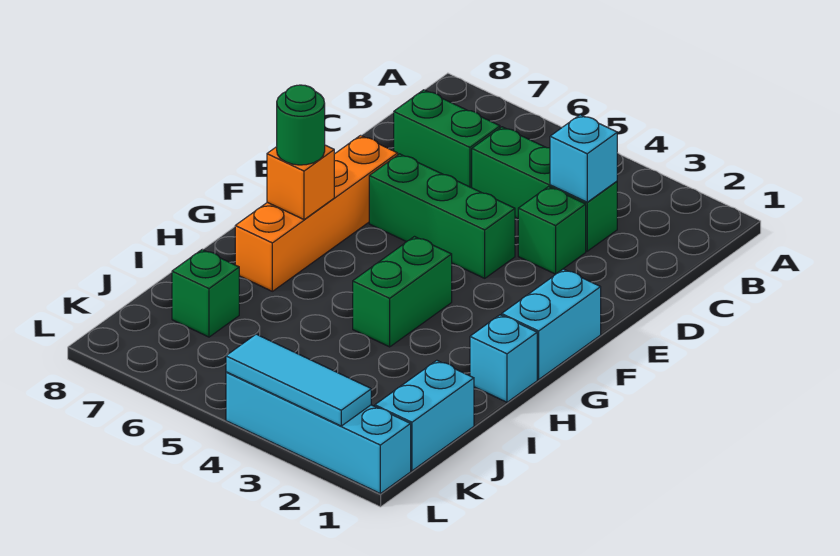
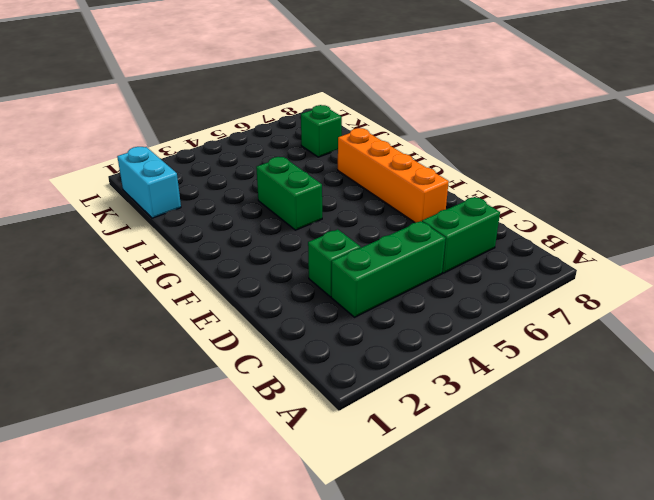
none -> green 1x3 brick [369,154,515,278]
none -> cyan 1x2 brick [502,269,601,379]
none -> cyan 1x1 brick [470,315,537,402]

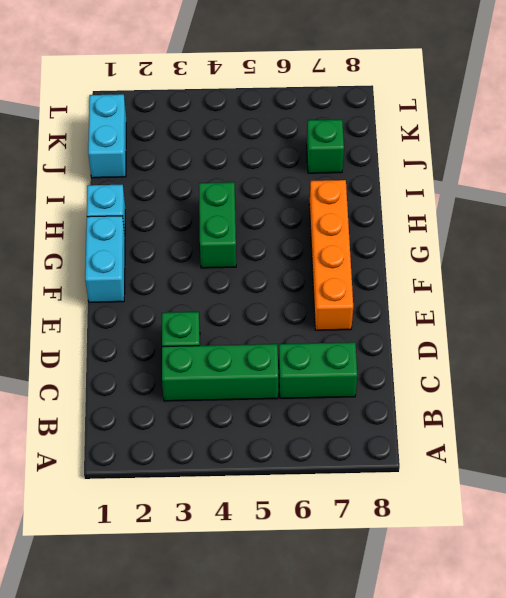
none -> green 1x3 brick [369,154,515,278]
none -> cyan 1x4 brick [226,372,411,493]
none -> cyan 1x1 brick [550,115,617,202]

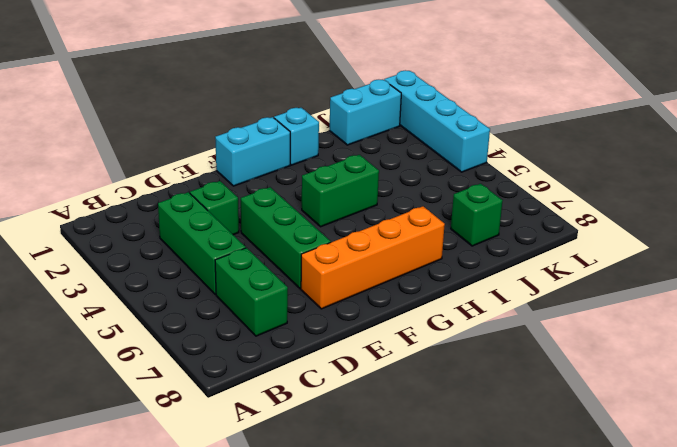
none -> cyan 1x1 brick [550,115,617,202]
none -> orange 1x1 brick [267,145,334,220]
none -> cyan 1x3 tile [226,334,371,426]

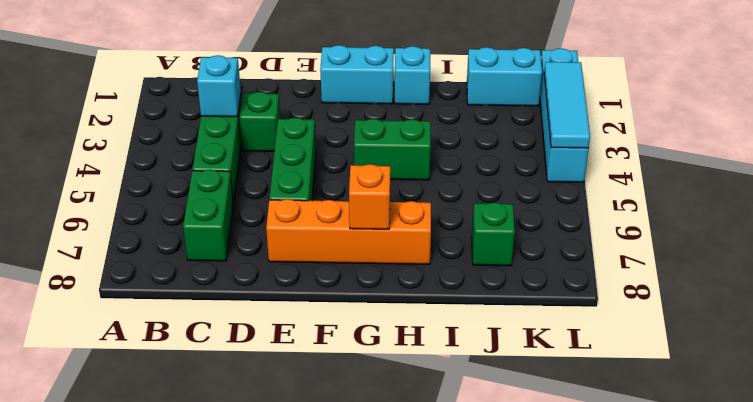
none -> green 1x1 round brick [277,85,325,165]

